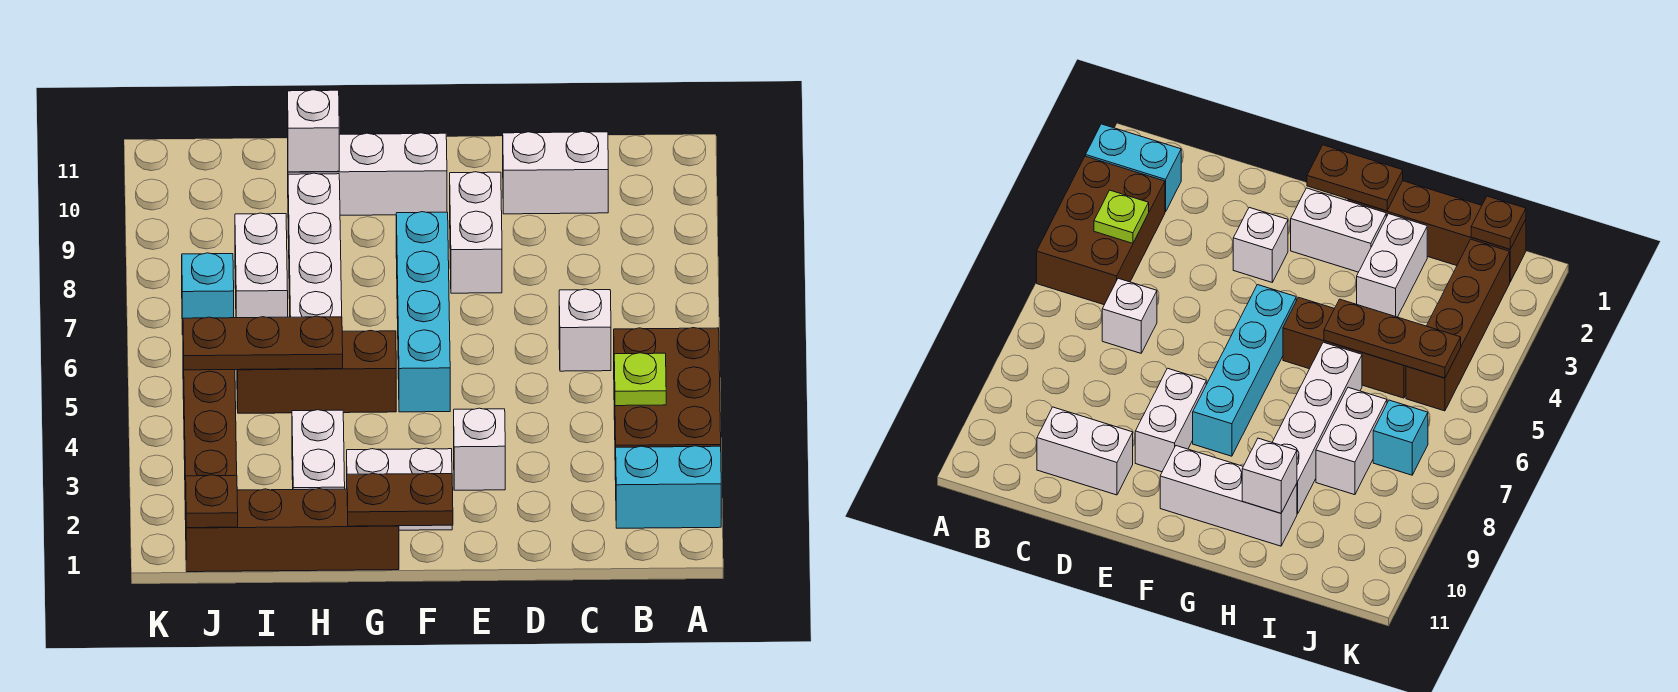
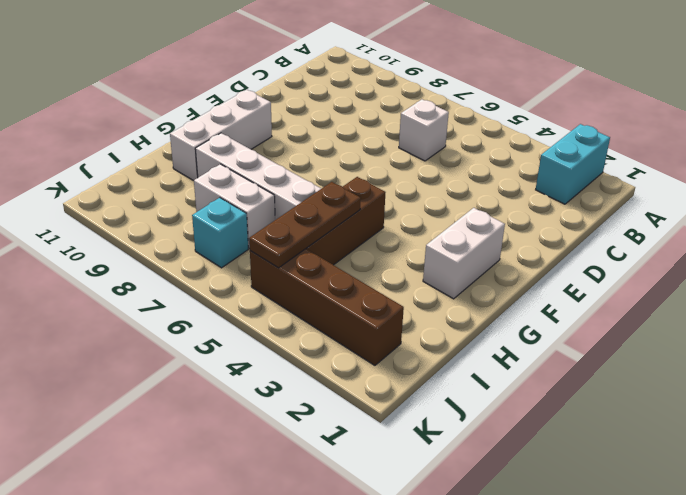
none -> brown 2x3 brick [614,328,721,480]
none -> white 1x2 brick [503,131,608,214]
none -> white 1x1 brick [454,408,505,490]

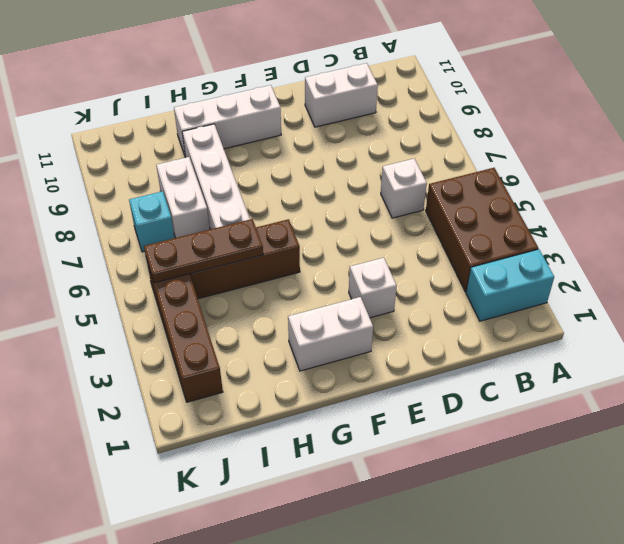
none -> white 1x2 brick [450,172,502,293]
none -> cyan 1x4 brick [396,212,450,412]
none -> brown 1x4 brick [186,489,399,572]

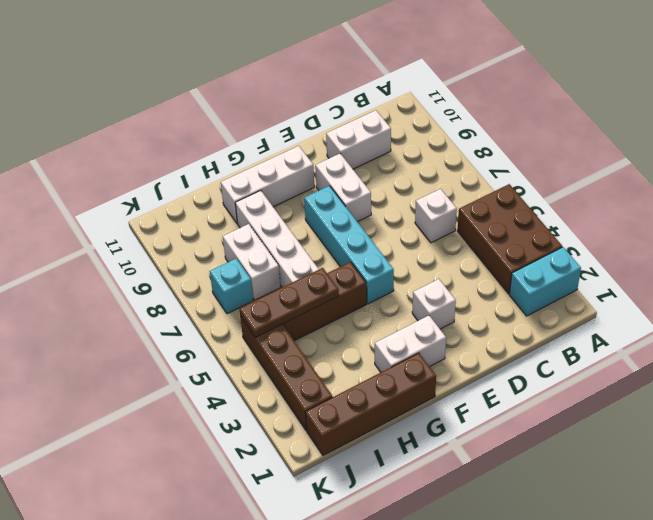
none -> white 1x2 brick [292,410,345,490]
none -> lime 1x1 plate [614,353,666,406]
none -> brown 1x2 plate [347,473,453,526]

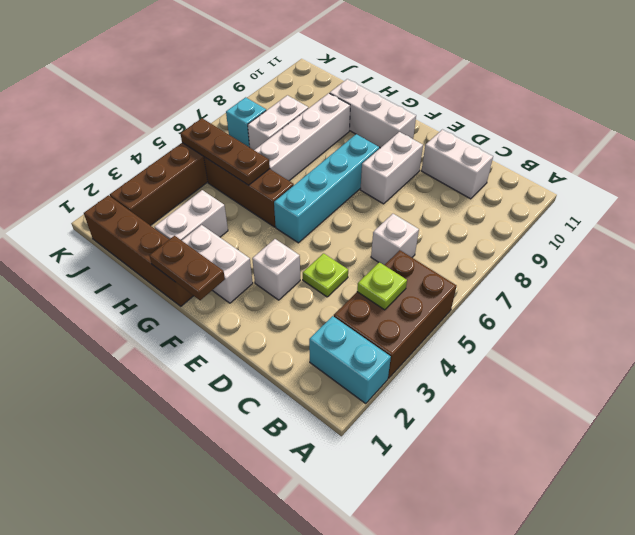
lime 1x1 plate [303,253,348,297] -> none
none -> white 1x1 brick [288,90,339,172]
none -> brown 1x1 plate [186,475,238,528]

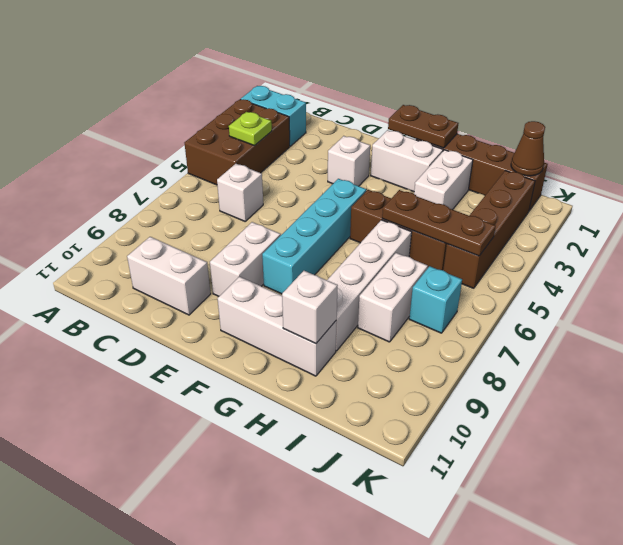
brown 1x1 cone [511,121,545,176] -> brown 1x1 plate [186,475,238,528]

